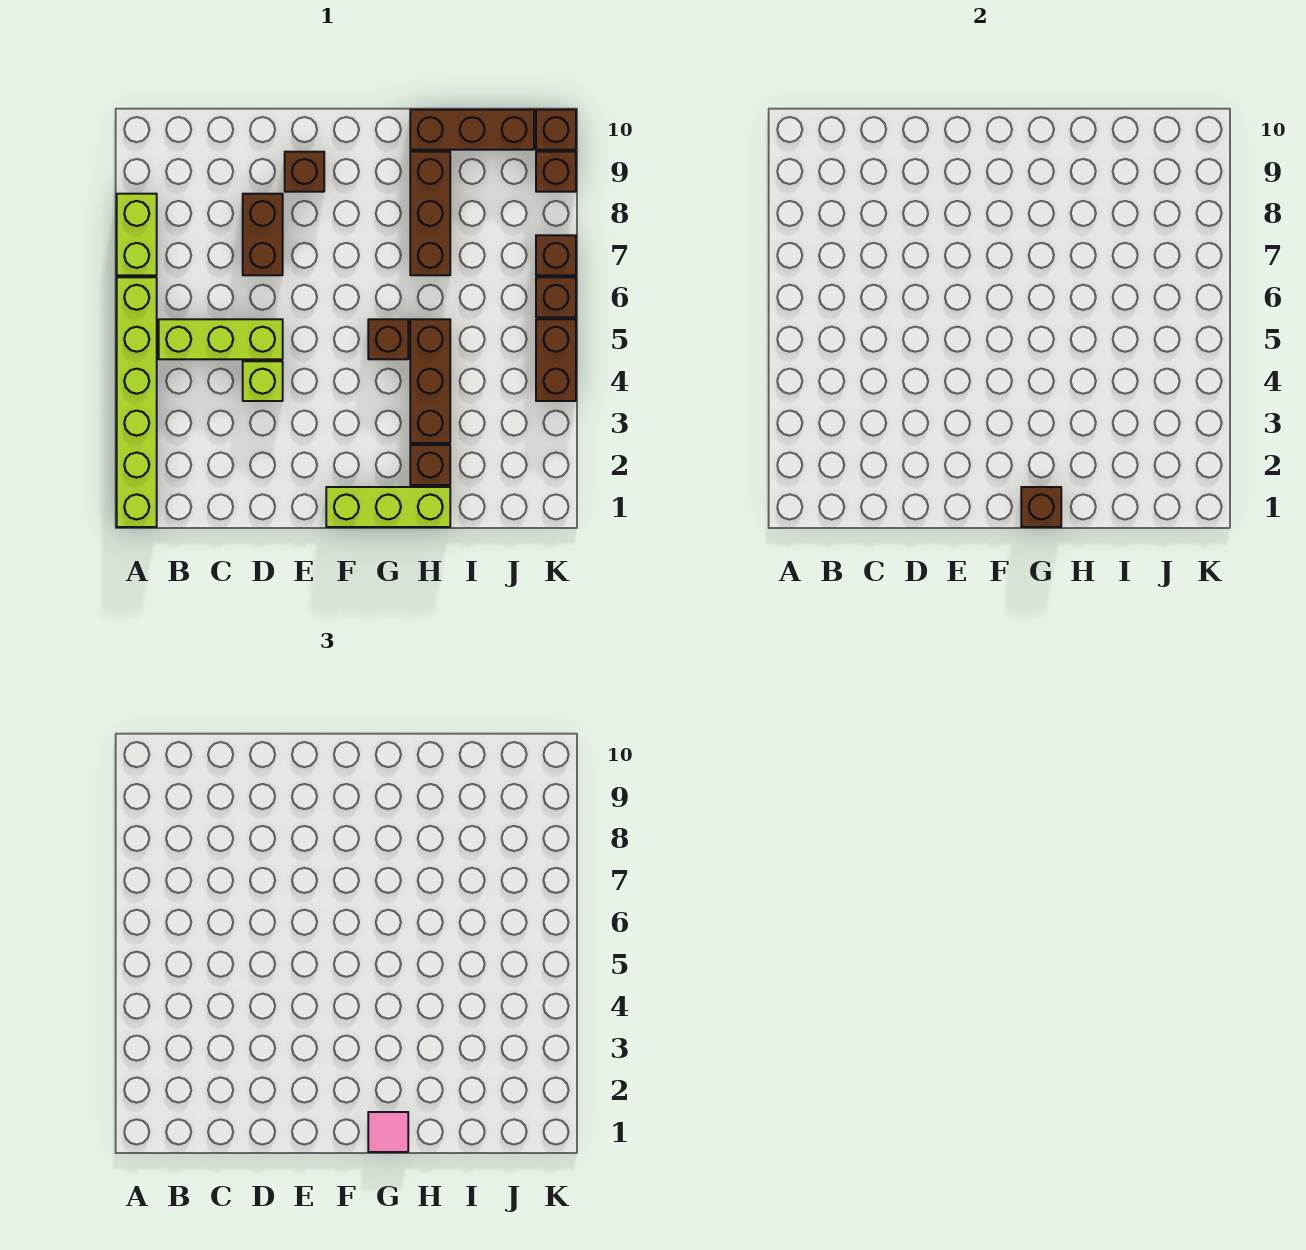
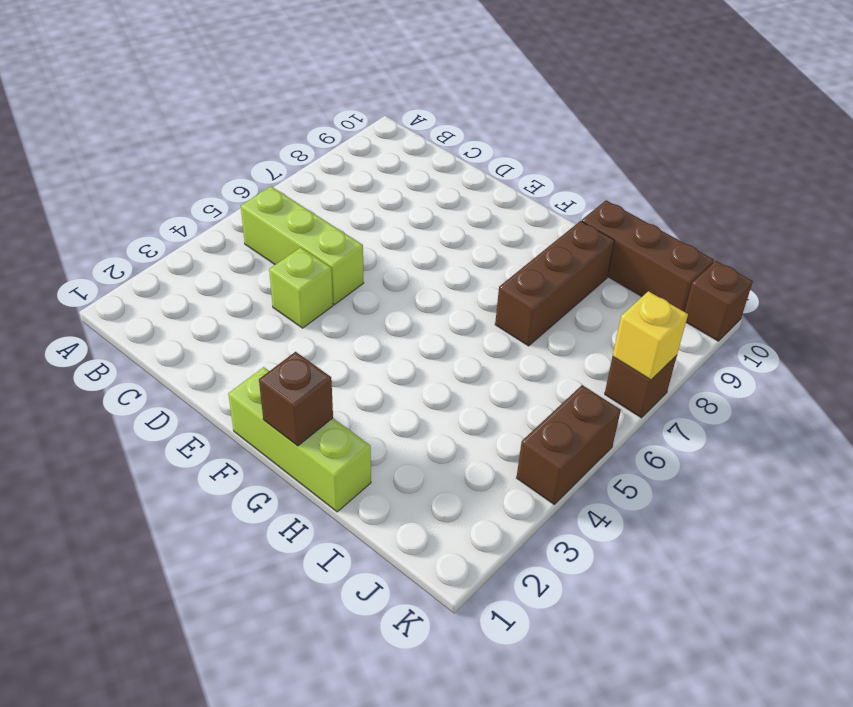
yellow 1x1 brick [613,291,688,380] -> none
none -> lime 1x6 brick [117,277,157,527]
none -> lime 1x2 brick [117,194,157,275]
none -> brown 1x2 brick [243,194,283,275]

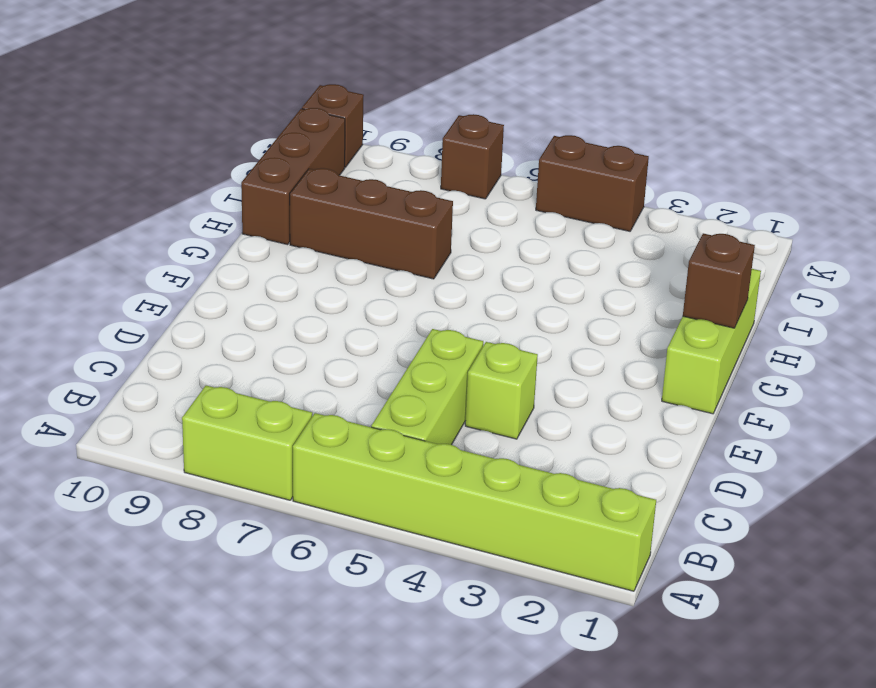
none -> brown 1x2 brick [243,194,283,275]
none -> brown 1x1 brick [285,152,324,192]
none -> brown 1x1 brick [368,319,408,359]

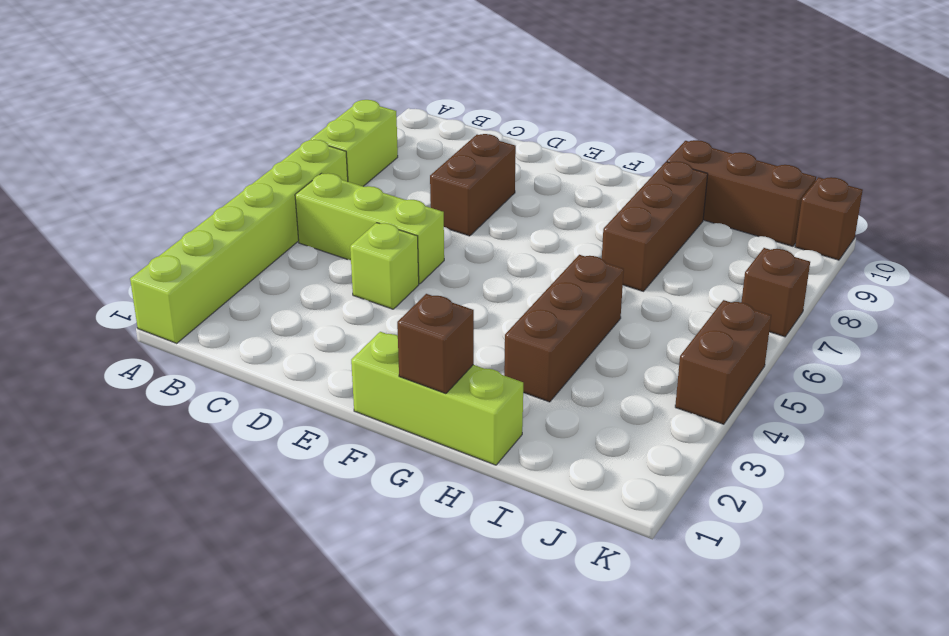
none -> brown 1x1 brick [285,152,324,192]
none -> brown 1x1 brick [368,319,408,359]
none -> brown 1x1 brick [410,445,450,485]

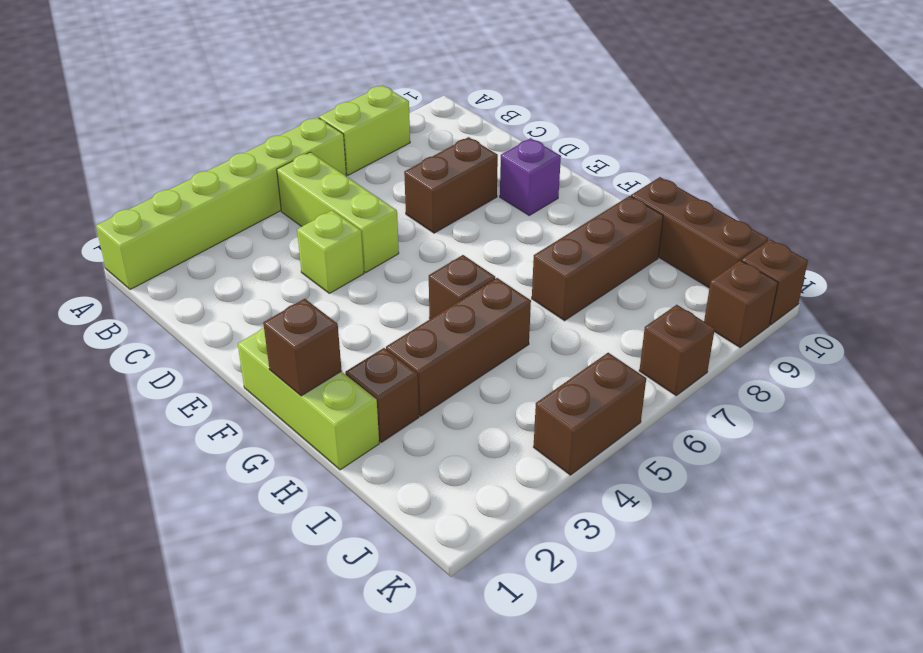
purple 1x1 brick [500,138,561,215] -> brown 1x1 brick [285,152,324,192]
none -> brown 1x1 brick [536,277,576,317]
none -> pink 1x1 tile [368,1112,408,1152]

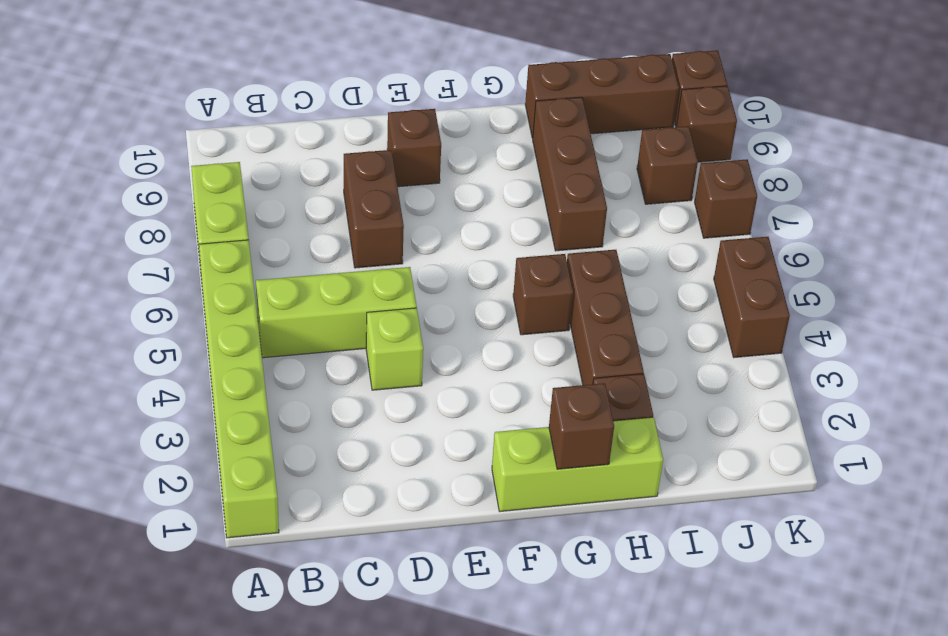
brown 1x1 brick [637,126,698,204] -> brown 1x1 brick moved to [536,277,576,317]
none -> pink 1x1 tile [368,1112,408,1152]

